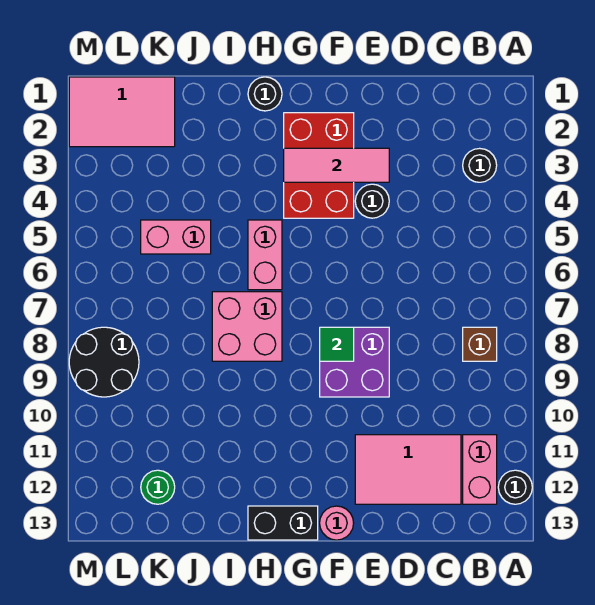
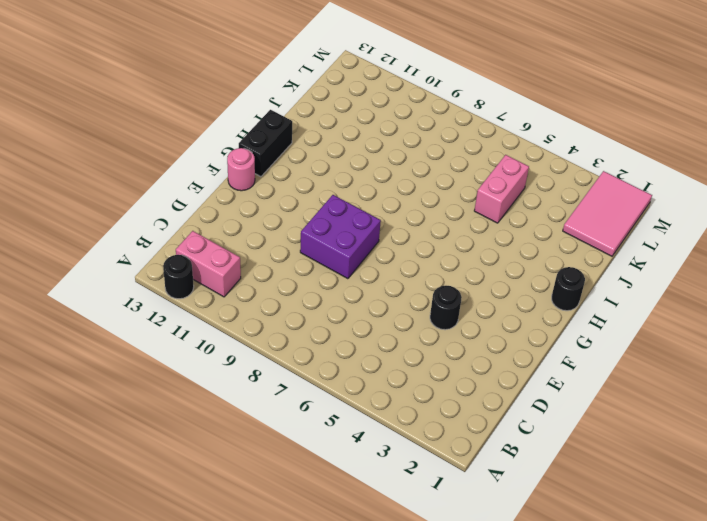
none -> black 1x1 round brick [463,148,497,182]
none -> brown 1x1 brick [463,327,497,361]
none -> pink 2x3 tile [355,435,461,504]

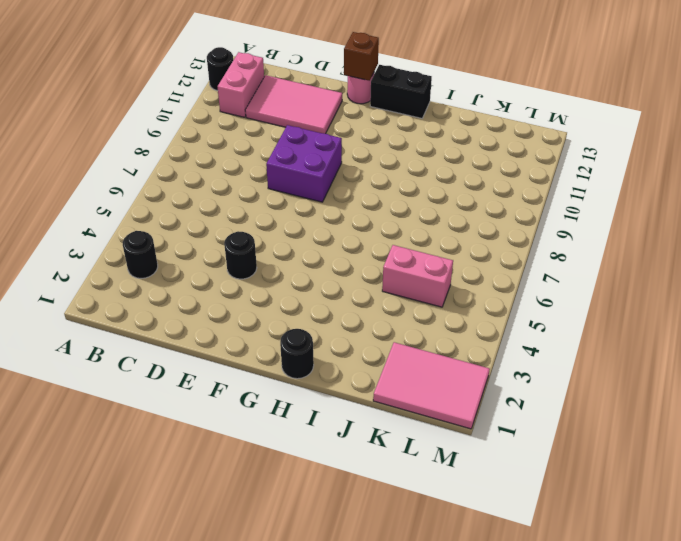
brown 1x1 brick [344,32,379,81] -> brown 1x1 brick moved to [463,327,497,361]
none -> red 2x3 brick [284,113,354,218]
none -> pink 1x2 brick [248,220,282,290]
none -> pink 2x2 brick [212,292,282,361]

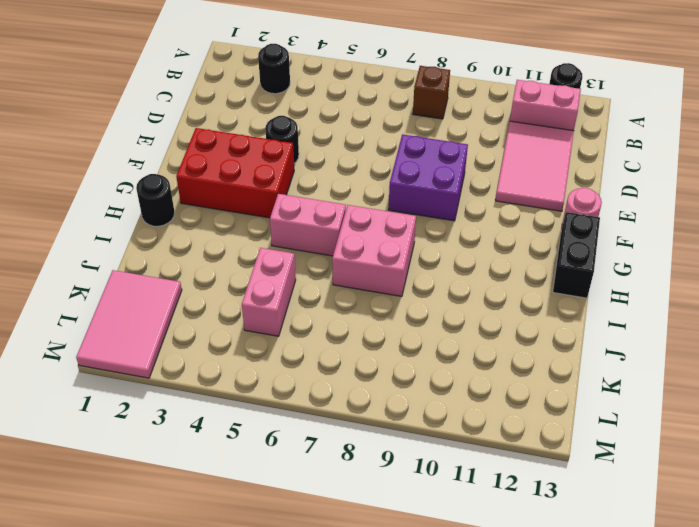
none -> green 1x1 round brick [141,470,175,504]
none -> black 2x2 round brick [69,327,139,397]
none -> pink 1x3 tile [284,148,389,182]

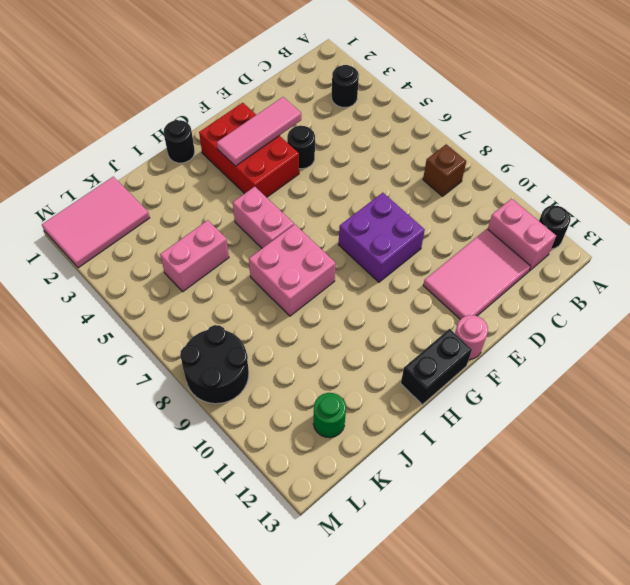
none -> green 1x1 tile [320,327,354,361]

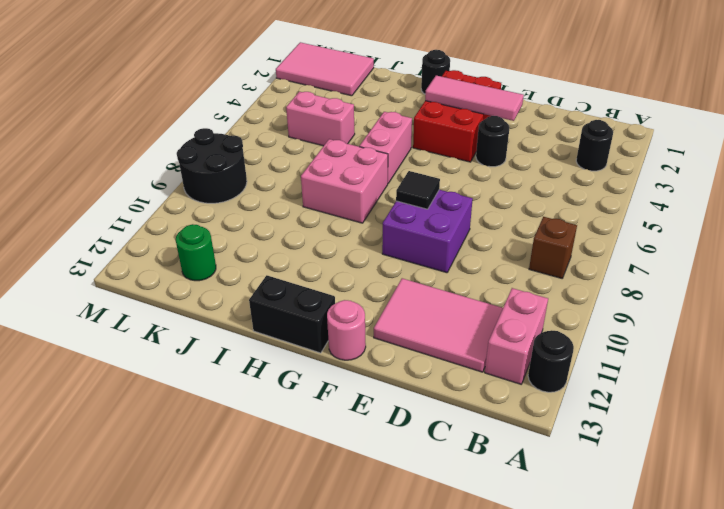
black 1x1 tile [396,171,440,209] -> green 1x1 tile [320,327,354,361]

